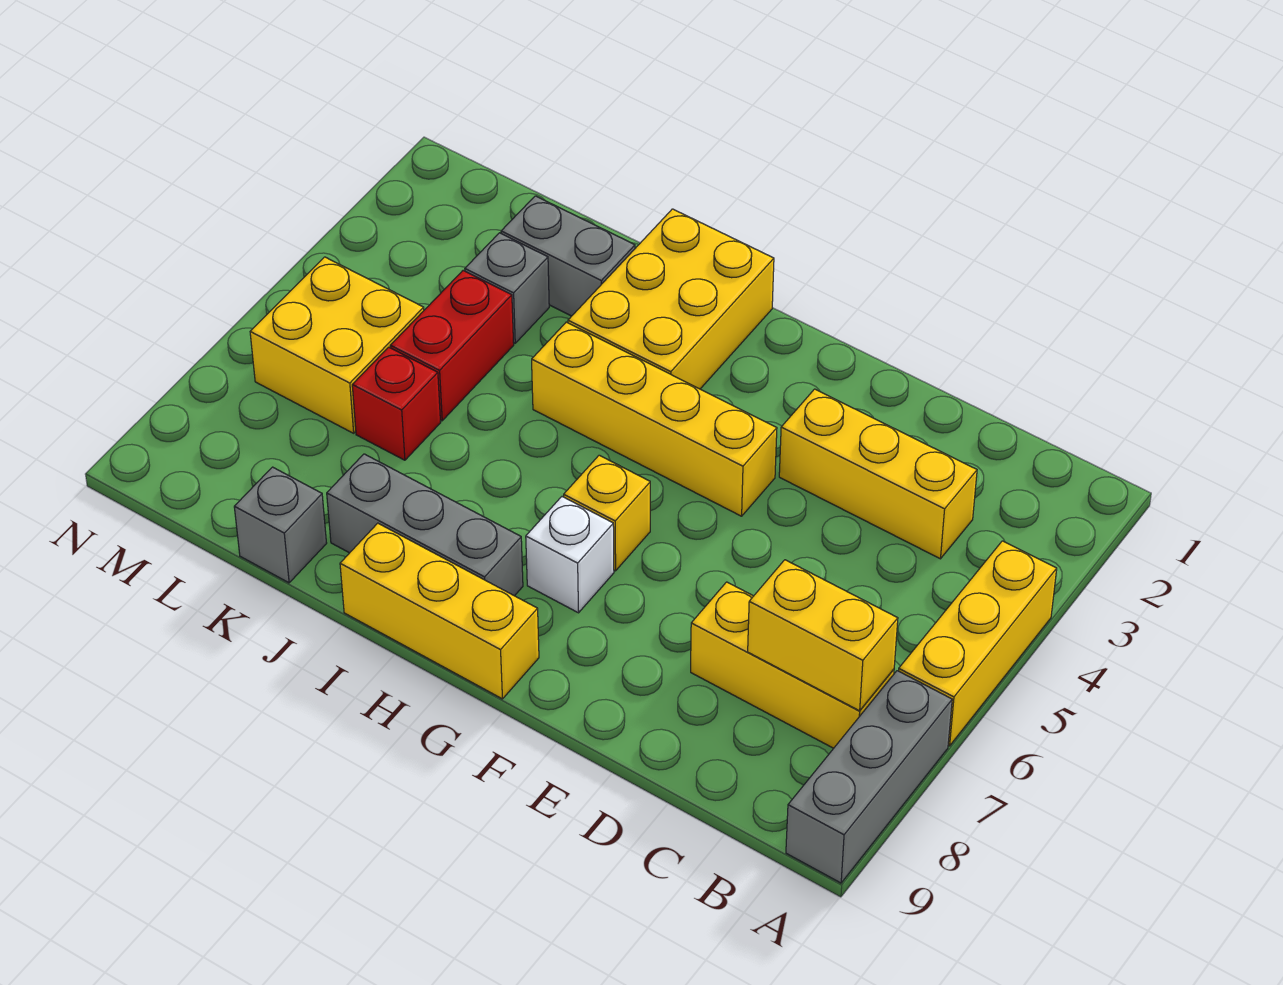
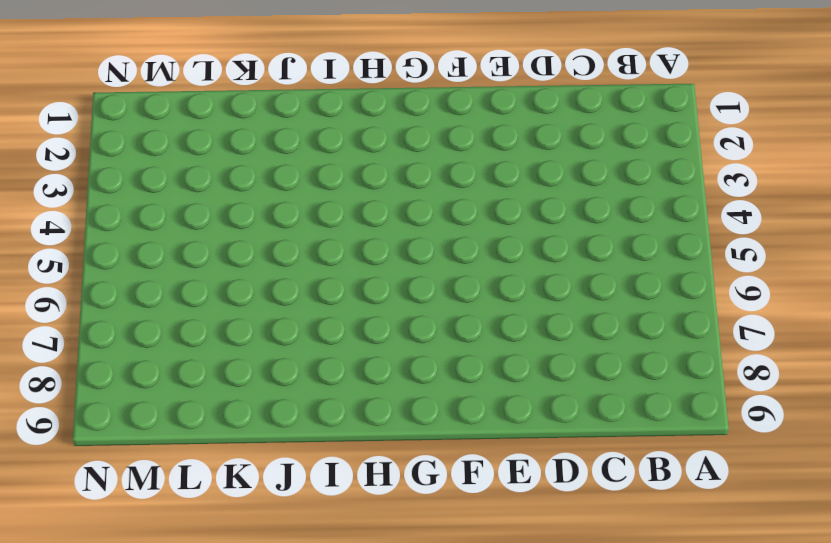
none -> yellow 1x3 brick [899,541,1057,746]
none -> grey 1x3 brick [786,671,952,883]
none -> yellow 1x3 brick [691,582,894,748]

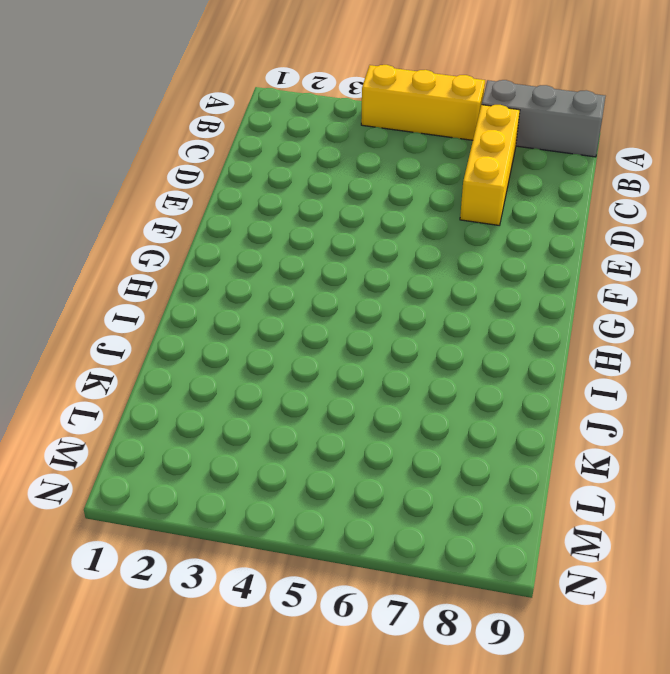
none -> yellow 1x3 brick [779,389,977,559]
none -> yellow 1x4 brick [532,322,777,516]
none -> yellow 1x1 brick [564,455,650,571]

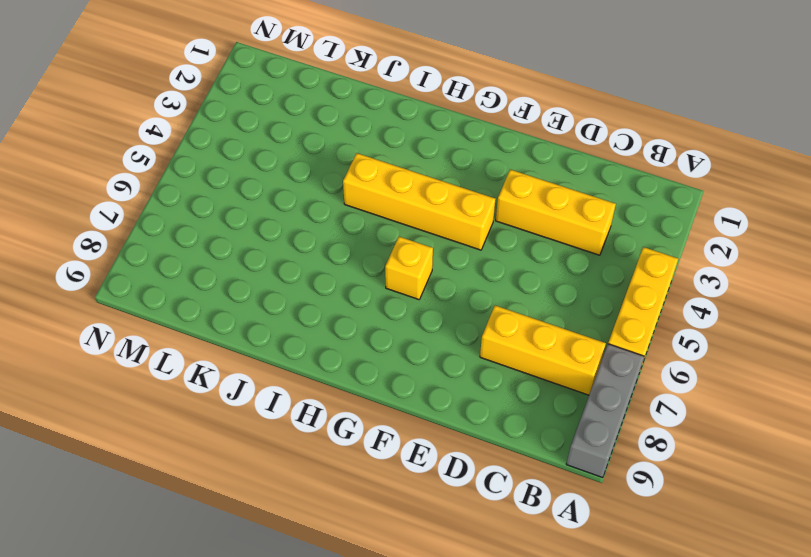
none -> white 1x1 brick [526,497,614,613]
none -> yellow 1x3 brick [340,523,539,699]
none -> yellow 2x3 brick [568,209,774,389]

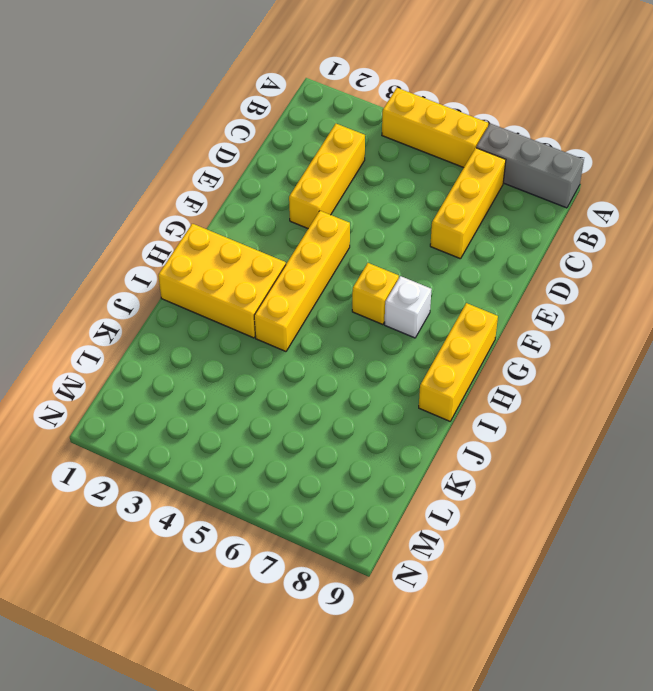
none -> grey 1x3 brick [327,454,523,596]
none -> grey 1x2 brick [501,196,635,316]
none -> grey 1x1 brick [465,233,549,343]

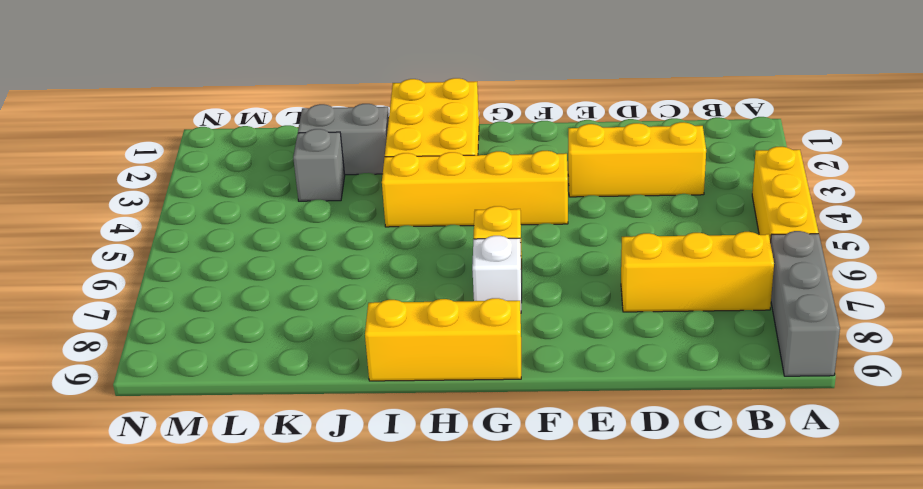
none -> grey 1x3 brick [327,454,523,596]
none -> red 1x2 brick [390,271,514,421]
none -> red 1x1 brick [352,347,441,460]

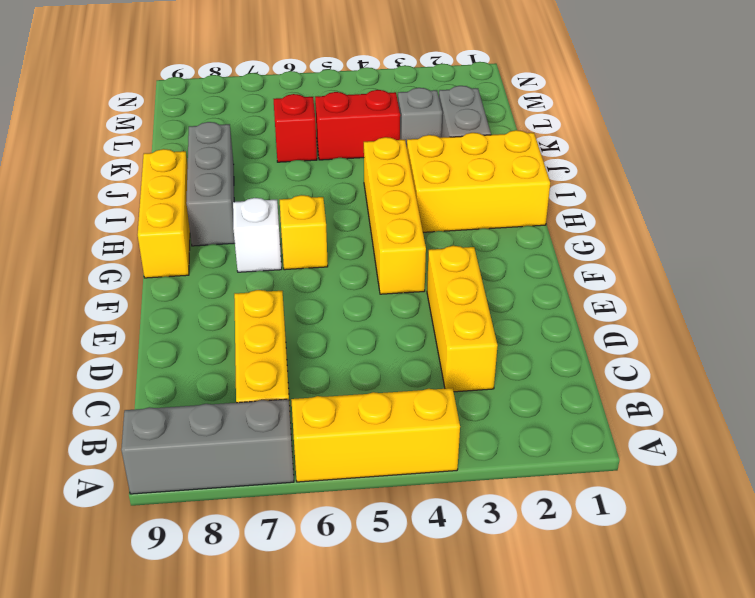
none -> grey 1x1 brick [234,467,327,583]
none -> yellow 2x2 brick [250,257,424,433]
none -> yellow 1x2 brick [748,560,898,711]

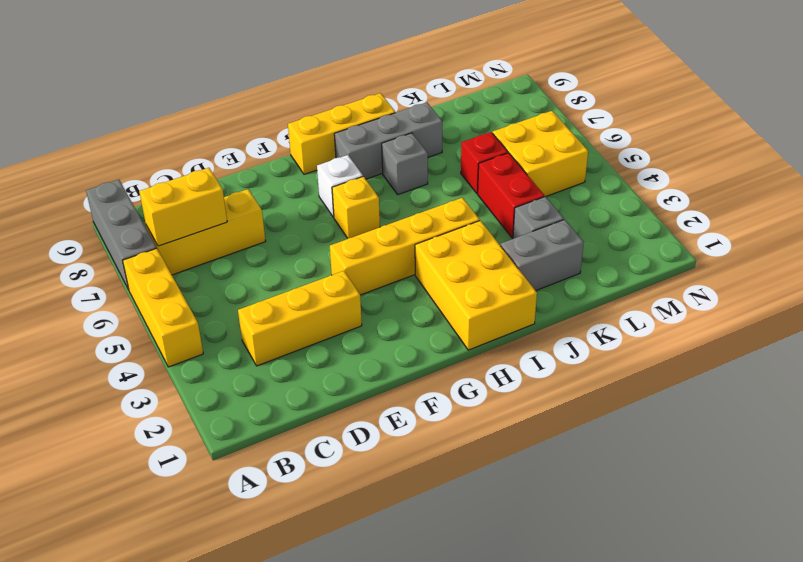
grey 1x1 brick [382,133,428,194] -> grey 1x1 brick moved to [234,467,327,583]

